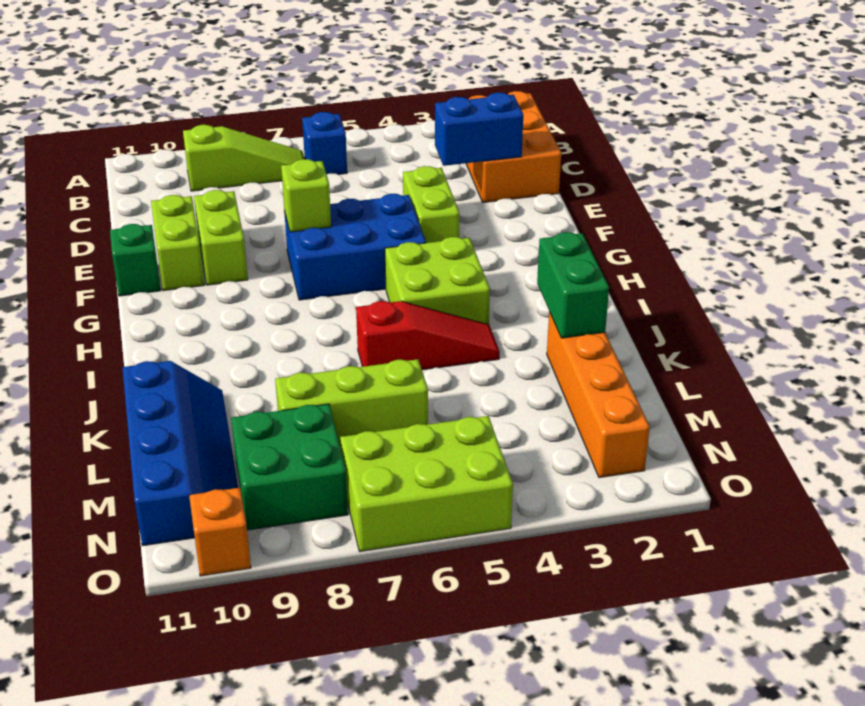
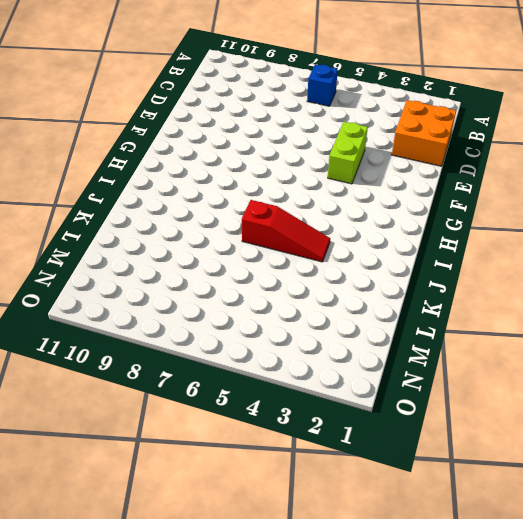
orange 2x2 brick [392,100,456,166] -> orange 2x3 brick [466,91,561,203]
none -> lime 1x3 slope [183,125,305,191]
none -> lime 1x2 brick [194,190,248,285]
none -> lime 1x2 brick [151,195,204,291]

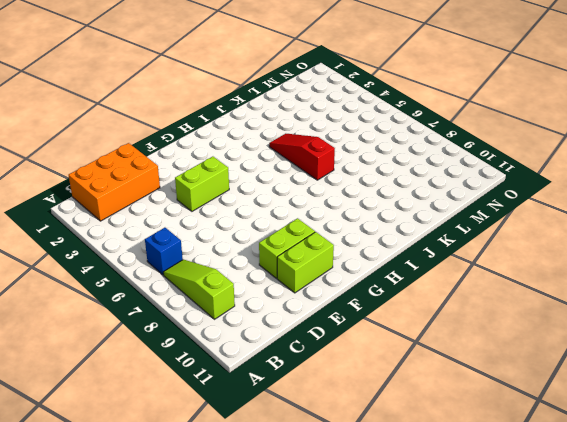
none -> blue 2x3 brick [284,194,426,300]
none -> green 1x1 brick [110,224,161,296]
none -> lime 2x2 brick [385,237,490,325]

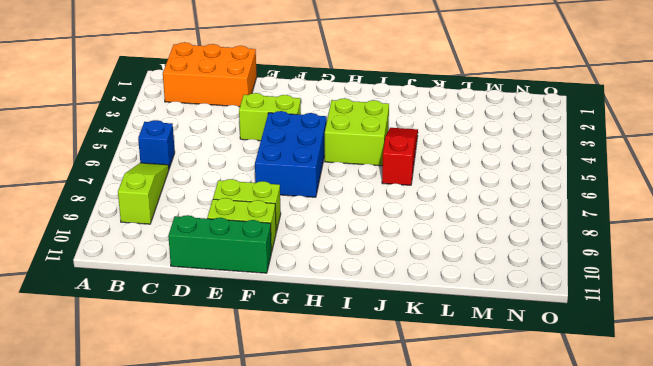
green 1x3 brick [168,215,271,273] -> green 1x1 brick [110,224,161,296]
none -> orange 1x4 brick [547,312,650,478]
none -> blue 2x4 slope [122,361,238,546]
none -> lime 1x3 brick [275,359,428,445]

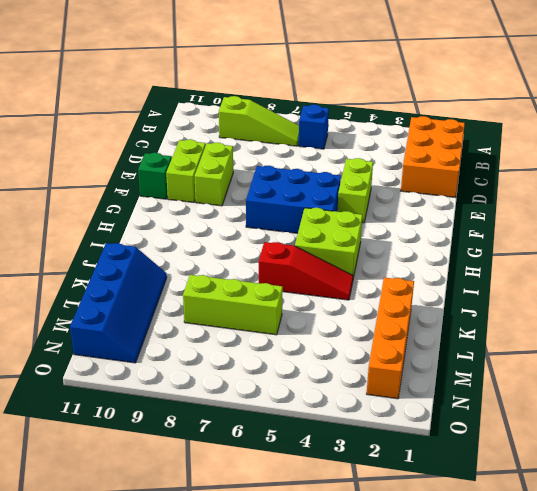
none -> green 2x2 brick [231,404,348,530]
none -> lime 2x3 brick [340,416,513,551]
none -> orange 1x1 brick [189,488,251,576]

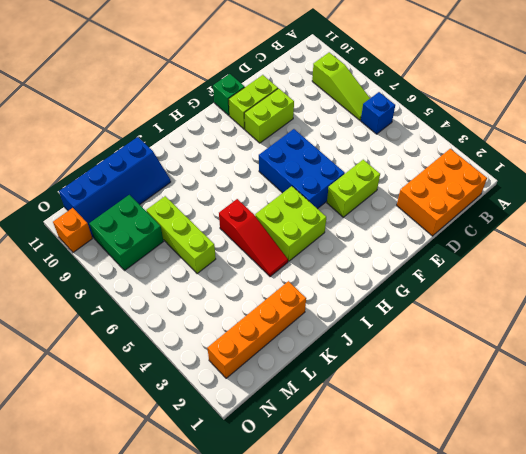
none -> lime 2x3 brick [340,416,513,551]
none -> blue 1x2 brick [435,93,523,166]
none -> lime 1x1 brick [281,159,331,232]

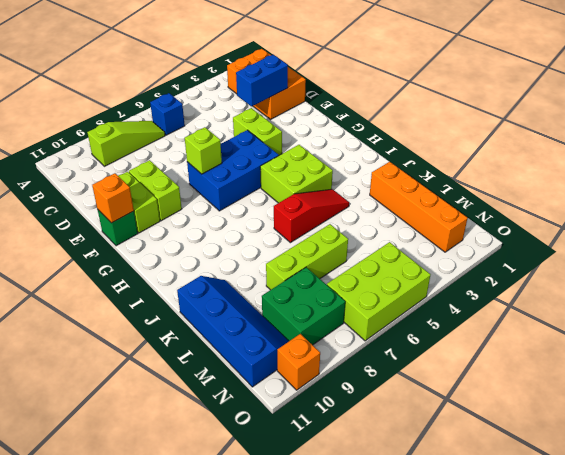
orange 1x1 brick [92,173,134,223] -> none
none -> green 1x2 brick [537,232,609,338]

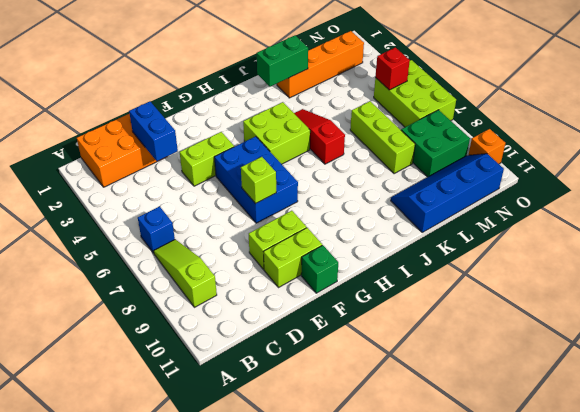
red 1x1 brick [375,47,410,90] -> none

